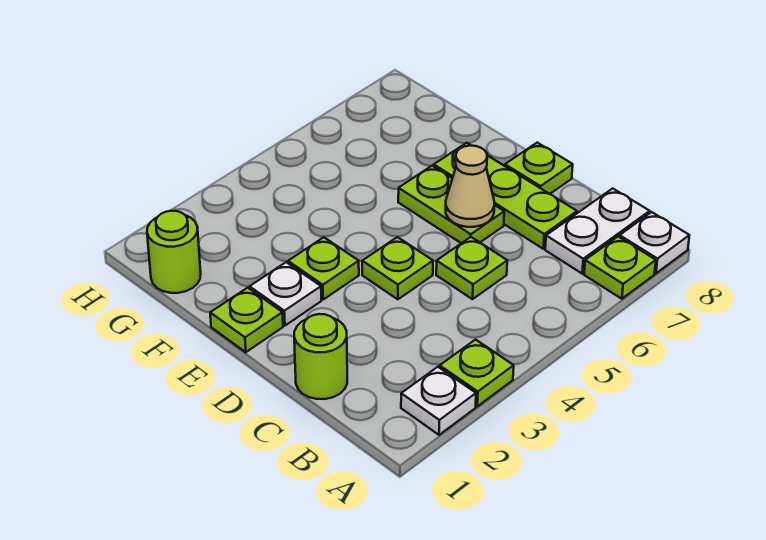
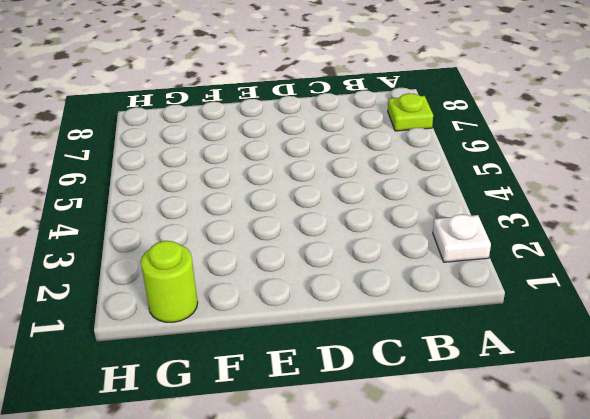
none -> lime 1x1 plate [440,340,514,406]
none -> white 1x1 plate [619,212,689,273]
none -> white 1x2 plate [545,188,650,273]

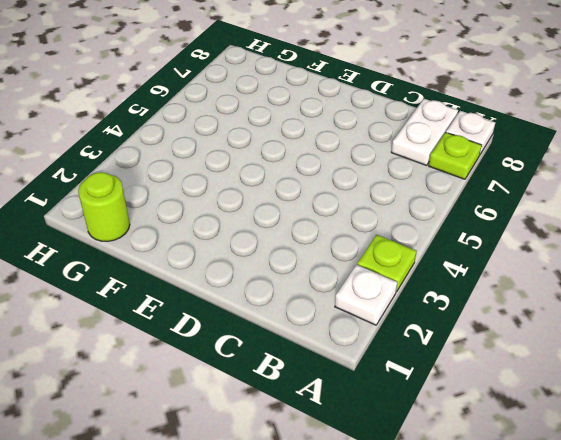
none -> lime 1x1 round brick [294,314,347,399]
none -> lime 1x1 plate [436,237,507,299]
none -> lime 1x3 plate [434,143,577,249]

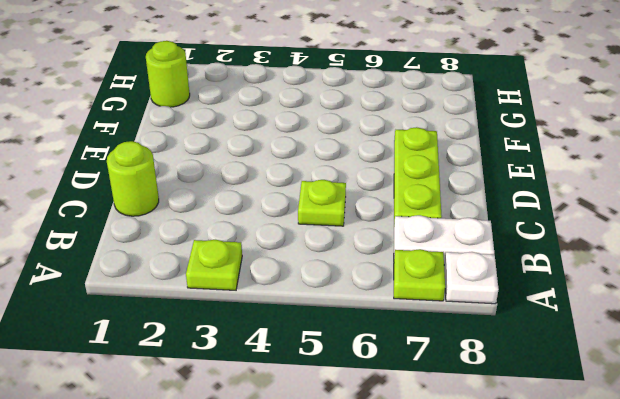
none -> white 1x1 plate [401,367,476,435]
none -> lime 1x1 plate [362,237,433,299]
none -> lime 1x2 plate [398,166,504,243]

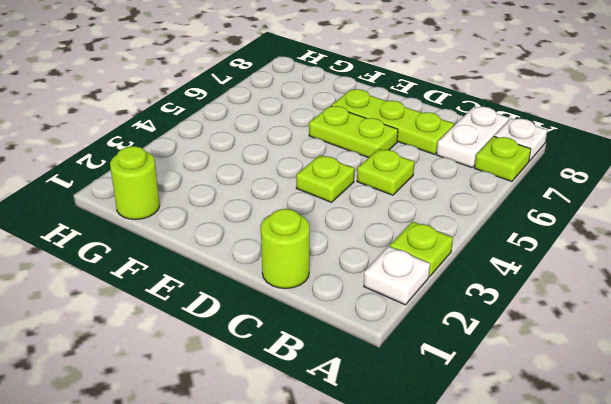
none -> lime 1x1 plate [505,143,573,194]
none -> lime 1x1 plate [210,288,283,352]
none -> white 1x1 plate [250,262,321,326]

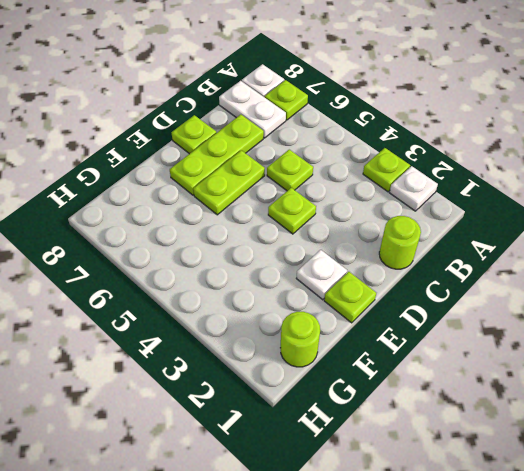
none -> lime 1x1 plate [288,237,359,299]
none -> tan 1x1 cone [446,146,494,227]

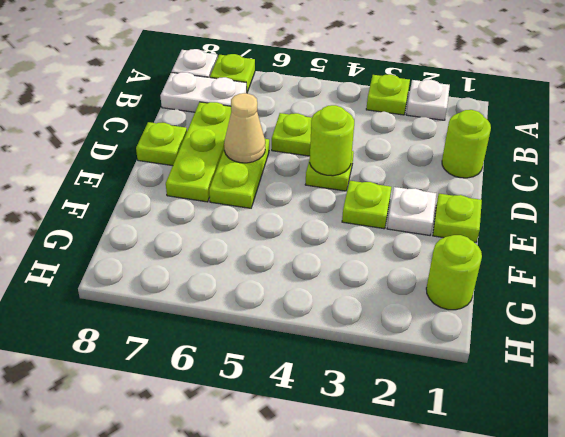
lime 1x1 round brick [310,105,354,176] -> none

